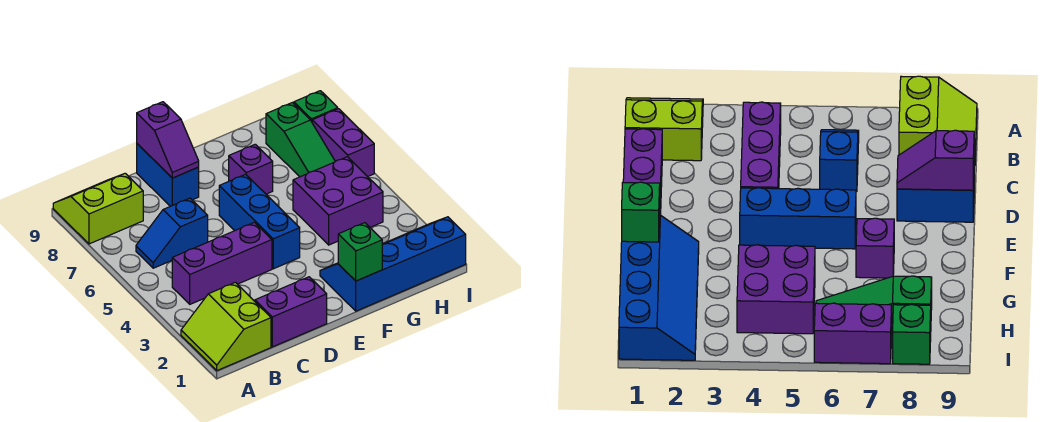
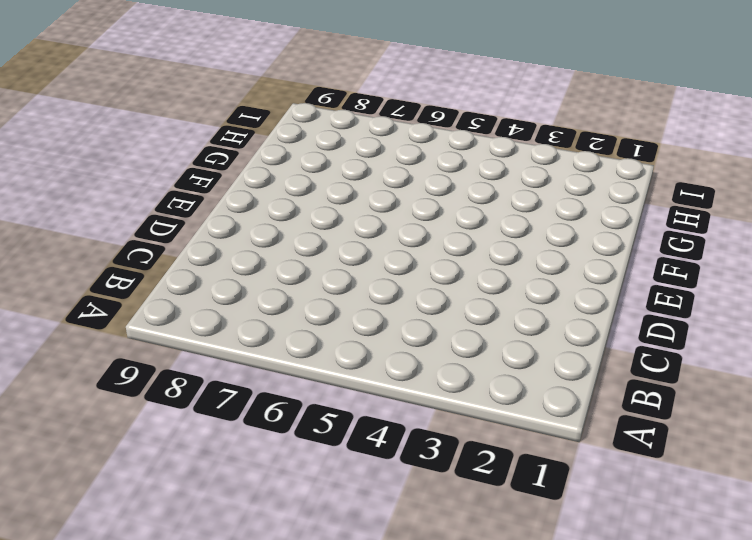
none -> lime 2x2 slope [181,282,271,371]
none -> lime 2x2 slope [53,173,143,244]
none -> purple 1x3 brick [172,222,272,304]

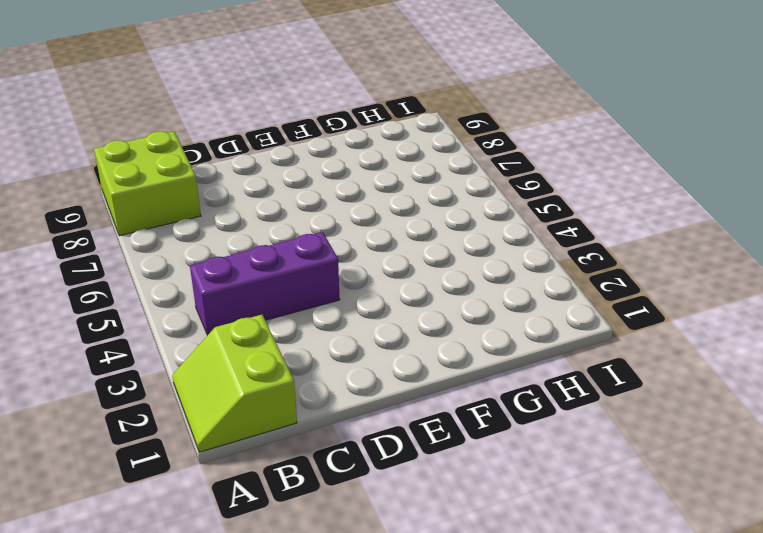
lime 2x2 brick [94,131,201,236] -> lime 2x2 slope [53,173,143,244]
none -> blue 1x2 slope [136,198,208,268]
none -> purple 1x2 brick [255,277,327,347]
none -> blue 1x2 brick [137,144,199,206]

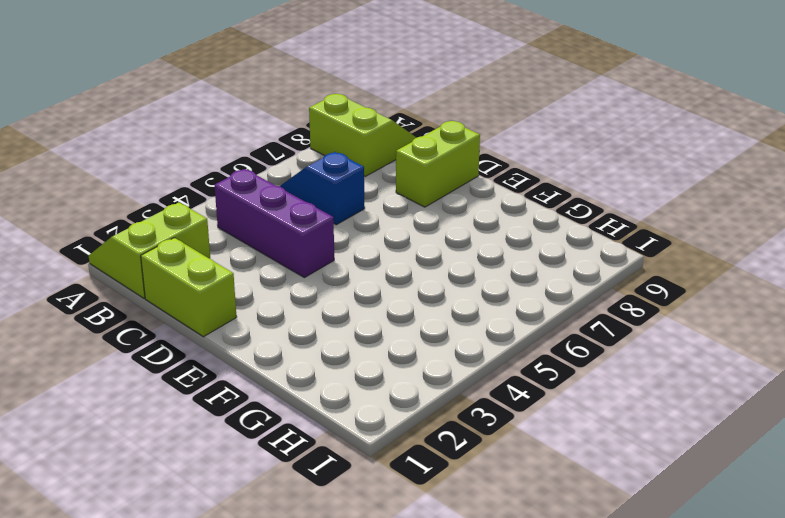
lime 1x2 brick [141,238,237,337] -> purple 1x2 brick [255,277,327,347]
lime 1x2 brick [396,121,480,207] -> blue 1x2 brick [137,144,199,206]
none -> blue 1x3 brick [219,174,300,269]
none -> blue 2x4 slope [320,217,466,311]
none -> purple 1x1 brick [229,144,273,194]

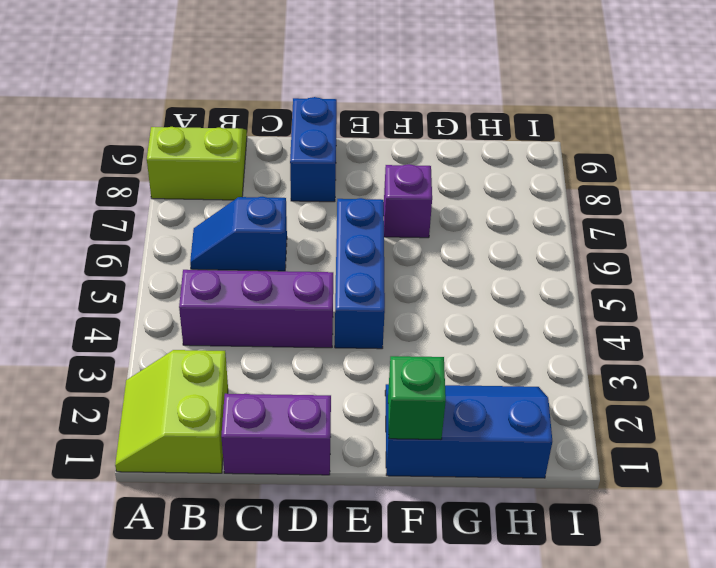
blue 2x3 slope [385,384,552,478] -> blue 2x4 slope [320,217,466,311]
none -> purple 2x2 brick [293,157,383,245]
none -> green 1x3 slope [266,103,335,177]
none -> purple 1x2 brick [312,109,374,177]

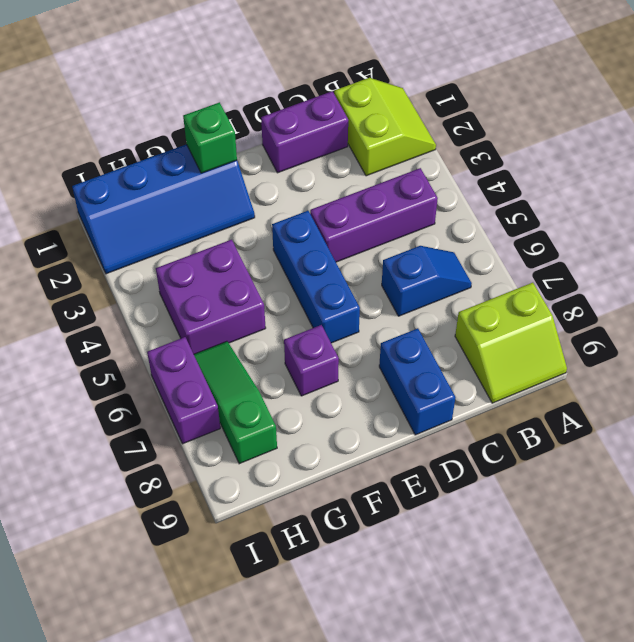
none -> green 1x1 brick [294,91,338,122]
none -> purple 1x2 slope [137,102,199,178]

